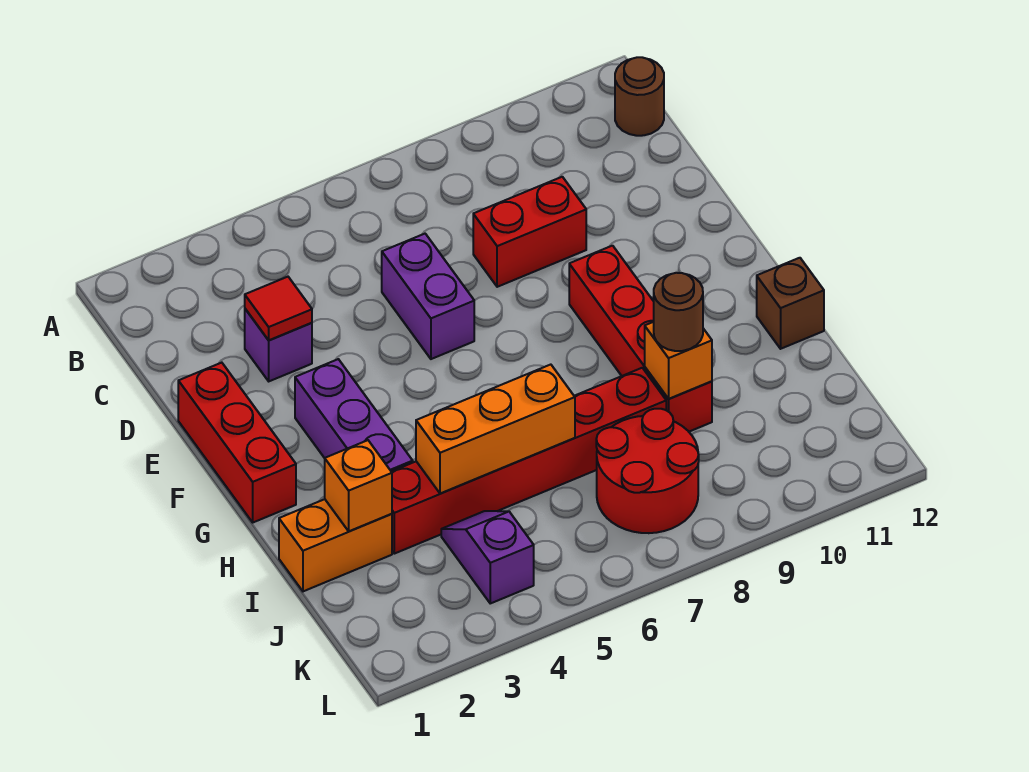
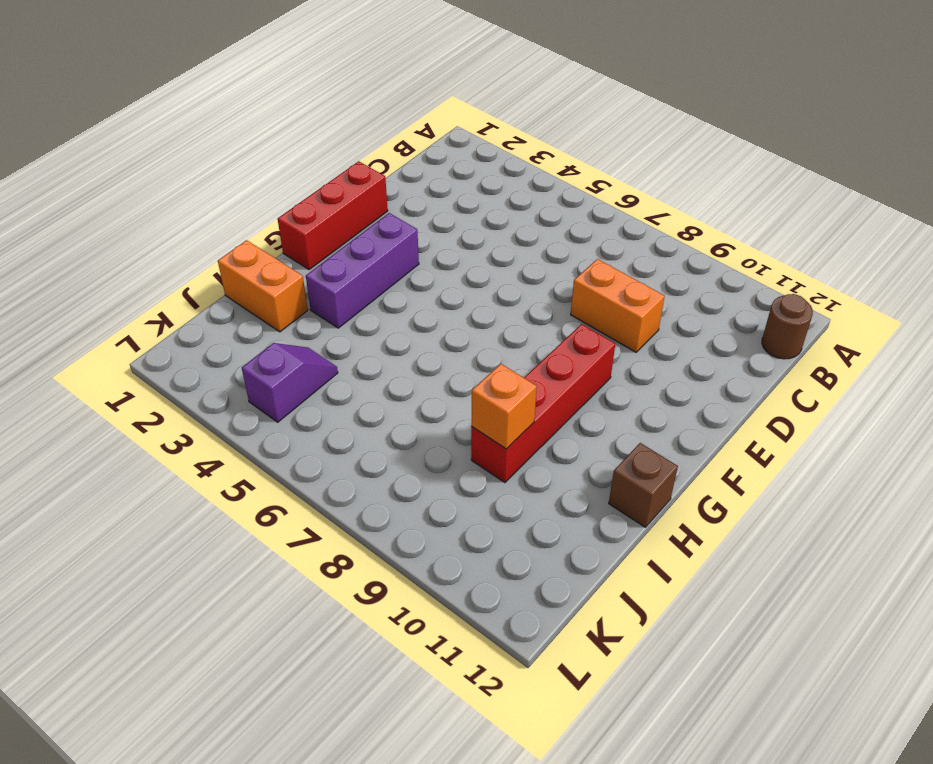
orange 1x2 brick [571,259,665,352] -> red 1x2 brick [473,177,586,287]
none -> purple 1x1 brick [245,309,312,381]
none -> purple 1x2 brick [382,234,474,359]
none -> red 1x6 brick [392,368,666,554]

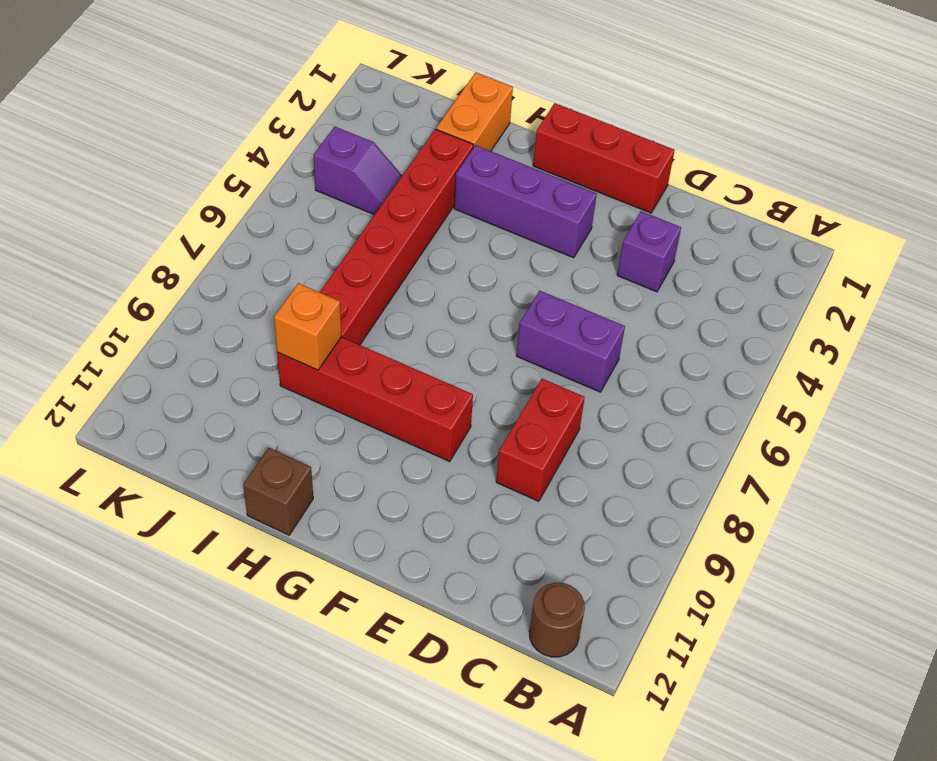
none -> red 2x2 round brick [596,409,699,533]
none -> red 1x1 tile [245,277,312,340]
none -> orange 1x1 brick [325,440,392,531]

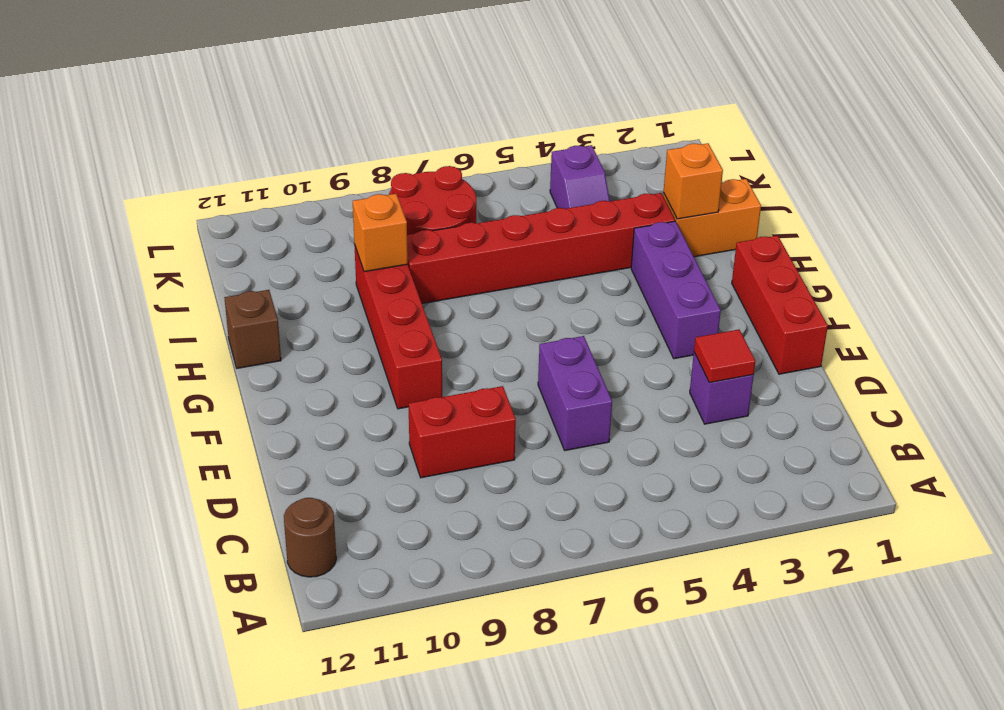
none -> orange 1x3 brick [416,365,575,494]
none -> brown 1x1 round brick [654,273,703,351]

